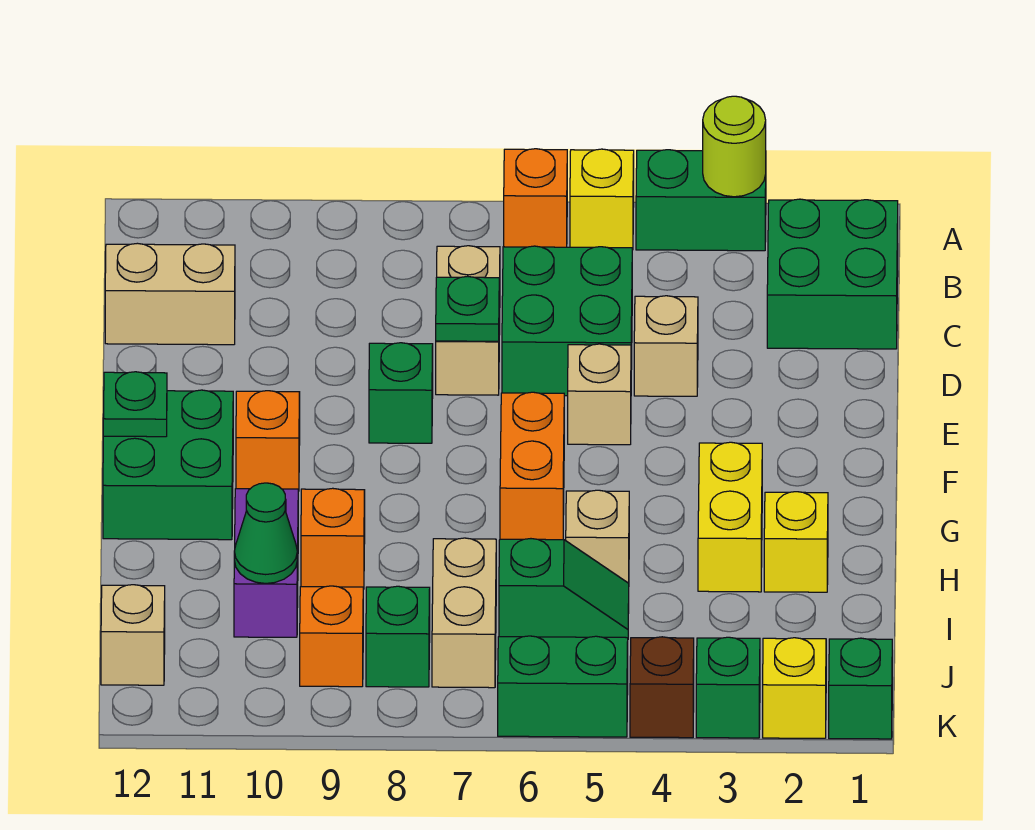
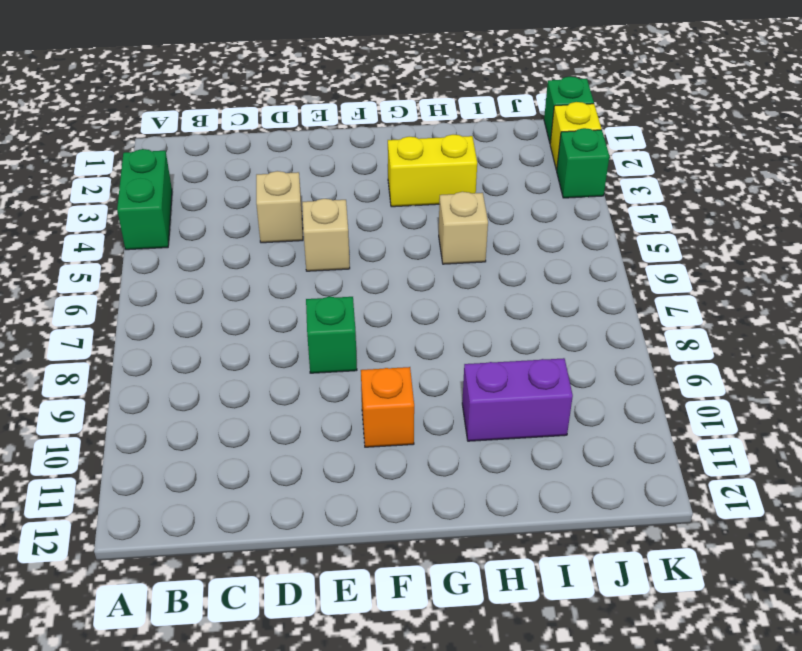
none -> yellow 1x1 brick [570,149,634,250]
none -> orange 1x1 brick [504,149,567,247]
none -> green 2x2 brick [767,199,898,349]
none -> green 2x2 brick [502,246,632,396]

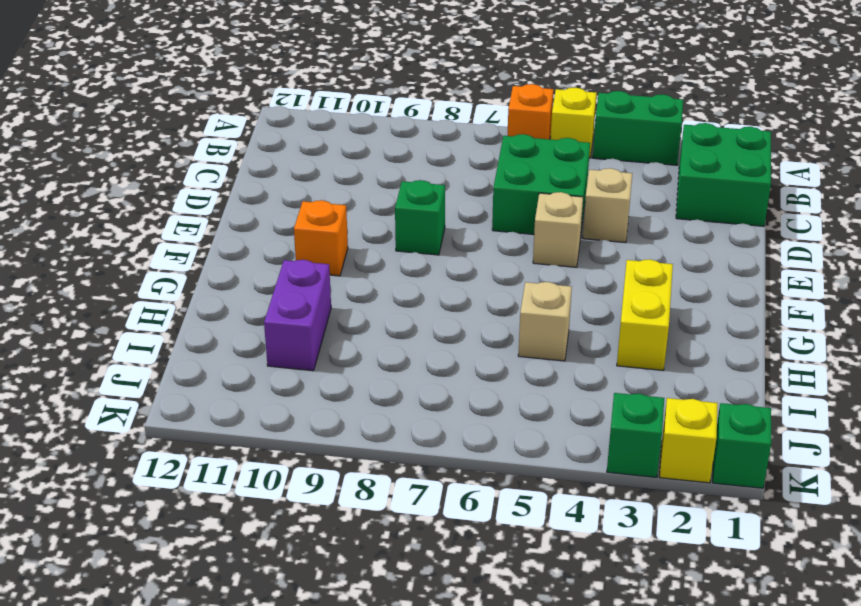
none -> tan 1x2 brick [436,246,500,395]
none -> tan 1x2 brick [105,243,235,345]
none -> orange 1x2 brick [500,392,564,540]
none -> green 2x2 brick [103,390,233,540]

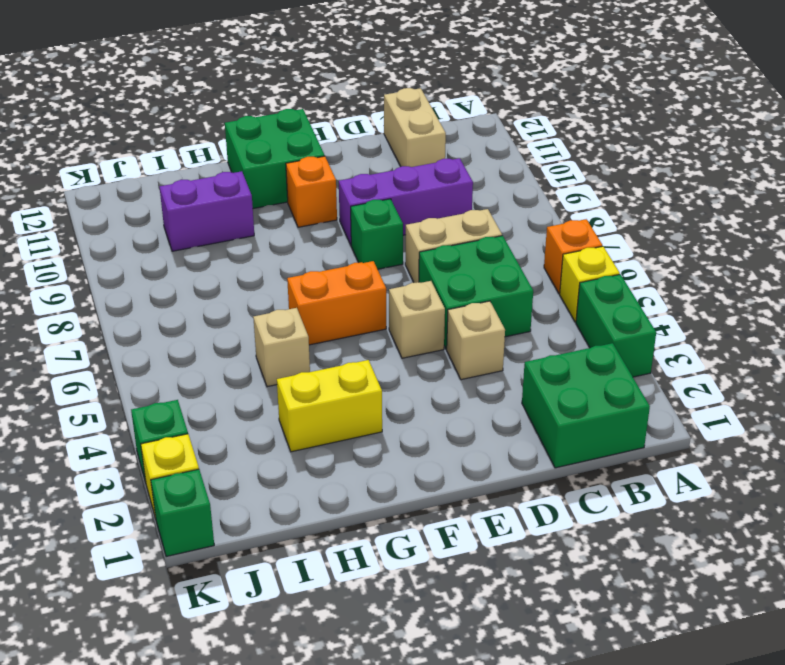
purple 1x3 brick [339,158,473,245] -> none
none -> yellow 1x1 brick [764,492,828,592]
none -> orange 1x1 brick [301,488,365,589]
none -> green 1x2 slope [499,539,629,638]
none -> tan 1x2 brick [432,538,496,688]

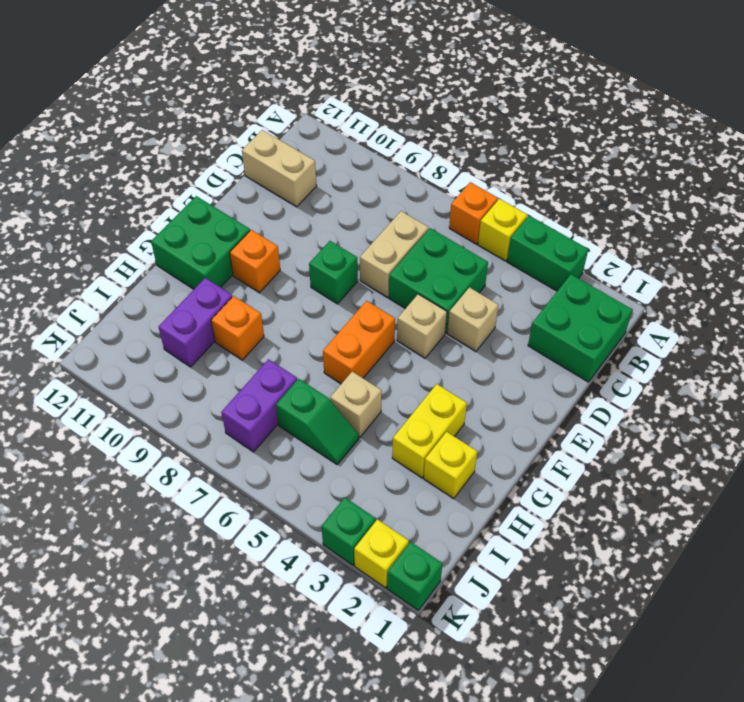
purple 1x2 brick [221,359,297,452] -> tan 1x2 brick [432,538,496,688]
none -> green 1x1 brick [366,586,430,687]
none -> orange 1x1 brick [300,586,363,687]
none -> tan 1x1 brick [101,585,165,685]
none -> brown 1x1 brick [630,637,694,738]

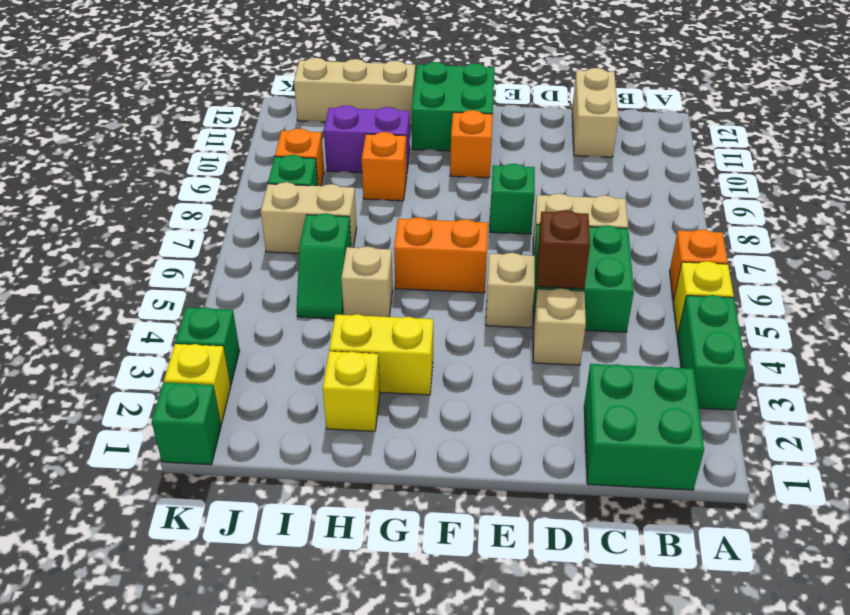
brown 1x1 brick [537,210,590,289] -> brown 1x1 brick moved to [630,637,694,738]
tan 1x3 brick [294,58,415,125] -> tan 1x1 brick [101,585,165,685]
none -> green 1x2 brick [498,636,628,737]
none -> lime 1x1 round brick [703,96,766,197]
none -> green 1x1 plate [436,276,499,341]
none -> green 1x1 plate [103,372,167,437]

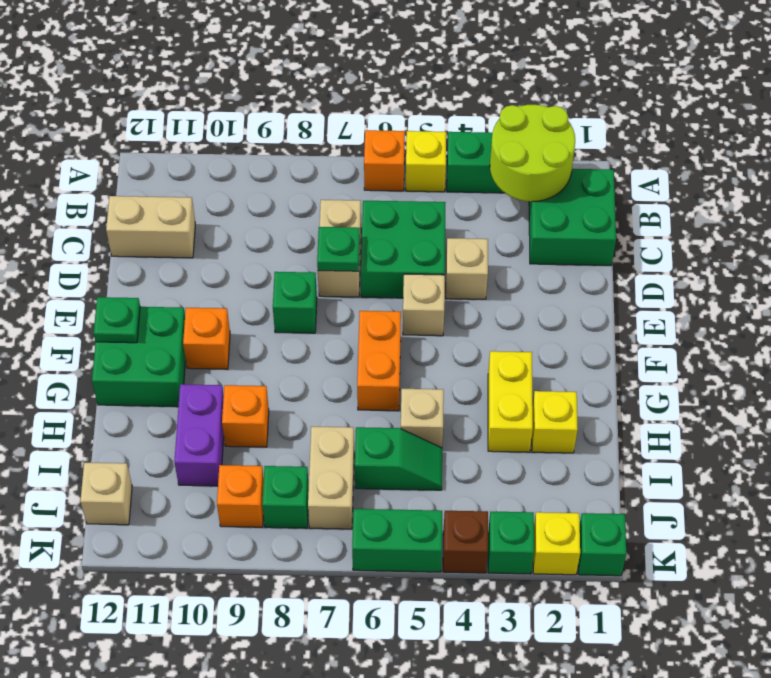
lime 2x2 round brick [490,105,575,202] -> lime 1x1 round brick [703,96,766,197]
none -> green 1x1 cone [234,483,297,583]

